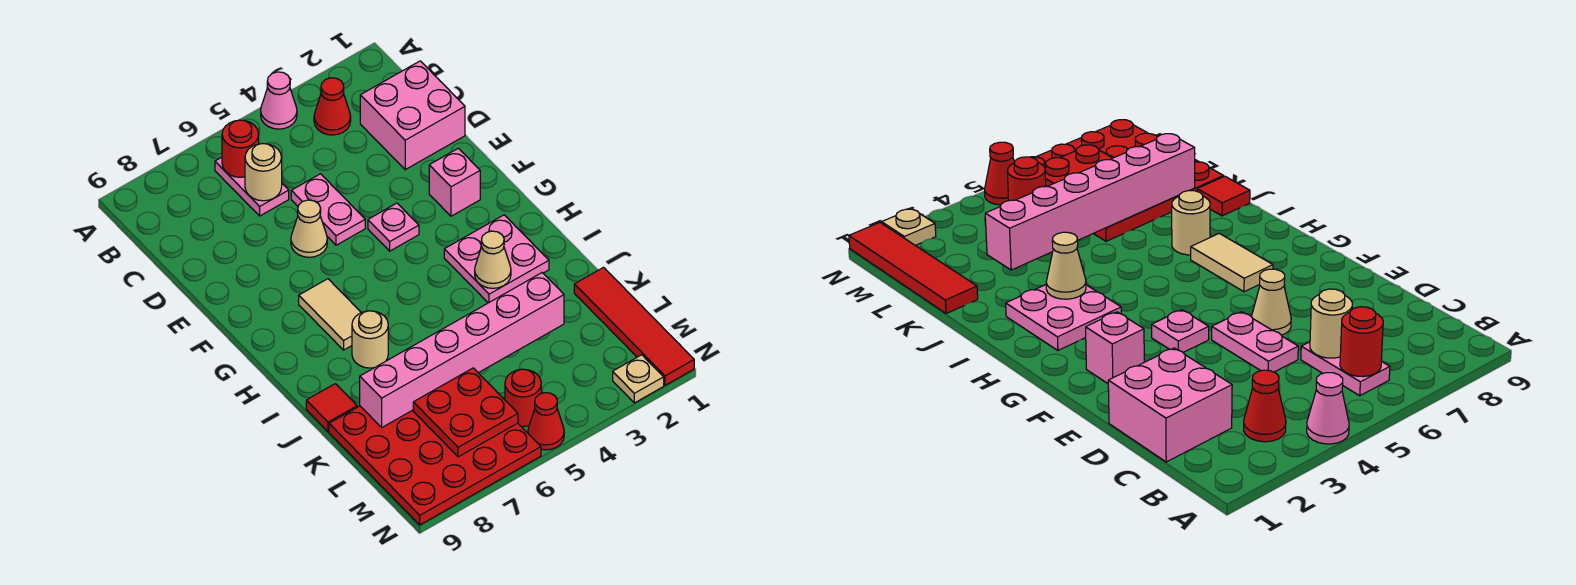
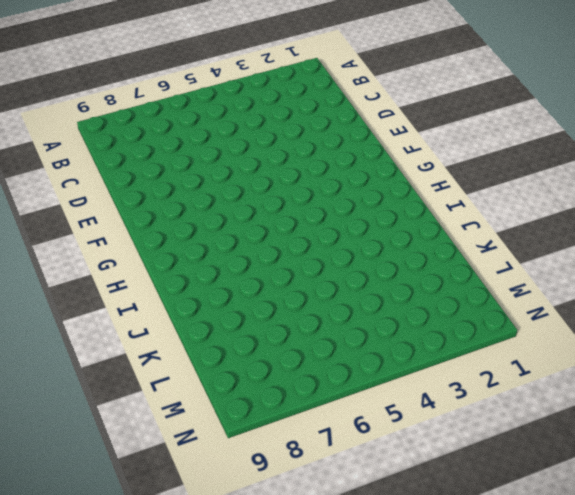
none -> pink 1x1 cone [261,72,297,129]
none -> red 1x1 cone [314,78,351,135]
none -> pink 1x2 plate [215,157,289,216]

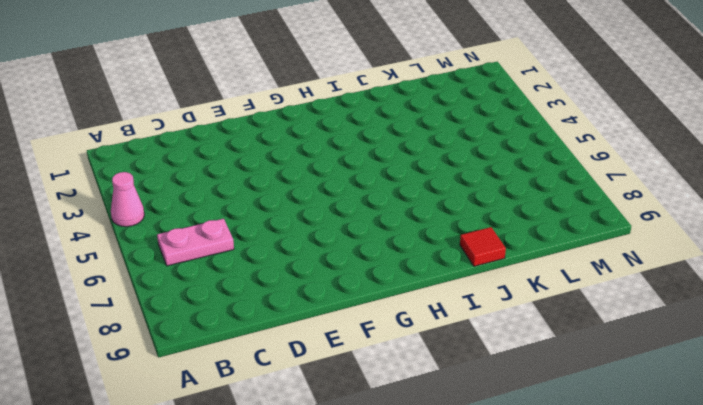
none -> red 1x1 cone [314,78,351,135]
none -> pink 2x2 brick [360,61,465,170]
none -> pink 1x2 plate [291,174,365,245]

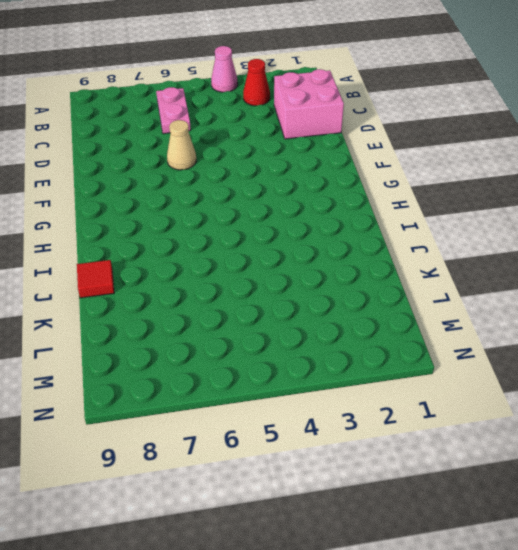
none -> pink 1x2 plate [291,174,365,245]
none -> pink 1x1 brick [429,148,480,216]
none -> pink 1x1 plate [368,203,419,251]

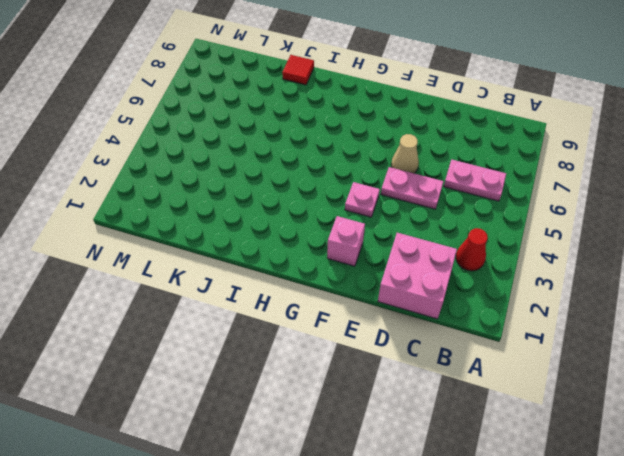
none -> pink 1x1 cone [261,72,297,129]
none -> tan 1x2 tile [299,279,361,350]
none -> pink 2x2 plate [444,215,549,303]

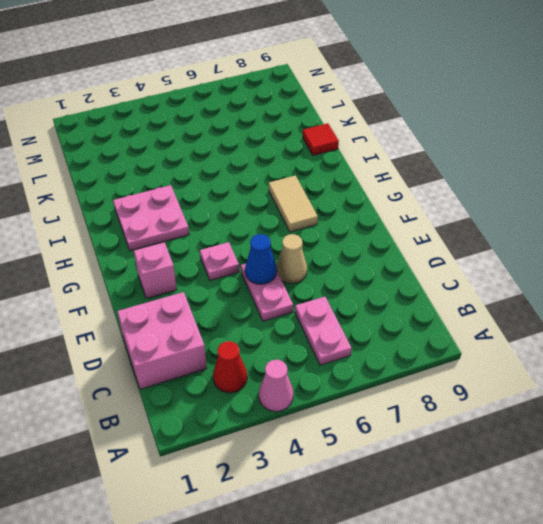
blue 1x1 cone [245,234,277,284] -> none
none -> tan 1x1 round brick [352,311,388,368]
none -> red 1x4 tile [574,267,694,385]
none -> red 4x4 plate [329,406,541,525]

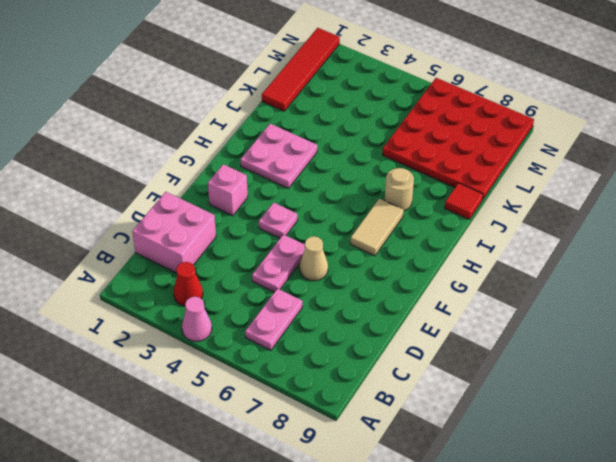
none -> red 1x1 round brick [505,369,541,427]
none -> tan 1x1 plate [613,355,664,403]
none -> red 1x1 cone [528,393,564,450]

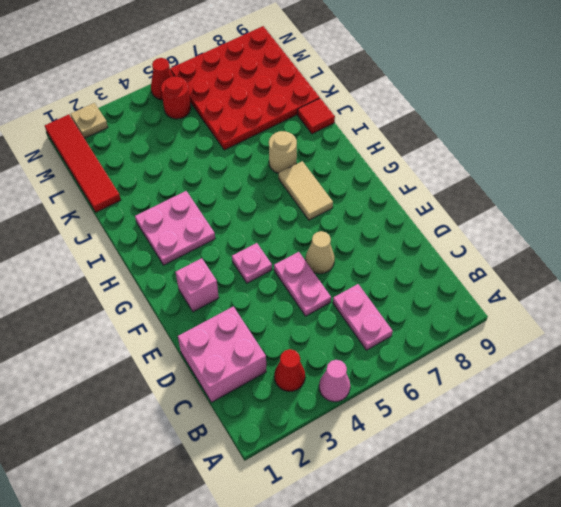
none -> red 1x1 round brick [222,120,259,177]
none -> tan 1x1 round brick [245,144,282,201]
none -> tan 1x1 cone [475,231,511,288]

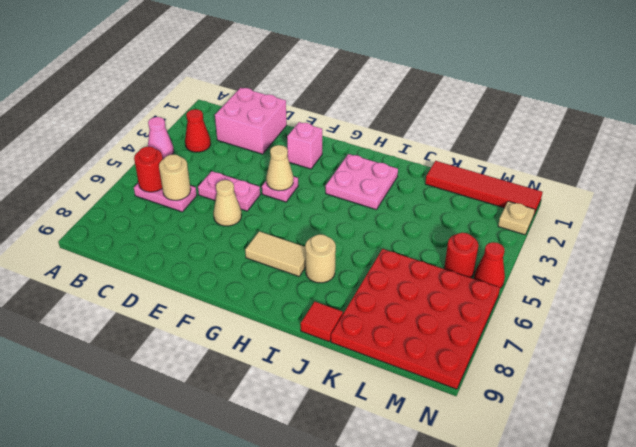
tan 1x1 cone [266,145,293,191] -> tan 1x1 cone moved to [475,231,511,288]
none -> pink 1x6 brick [360,273,564,427]
none -> red 2x2 plate [413,368,518,457]

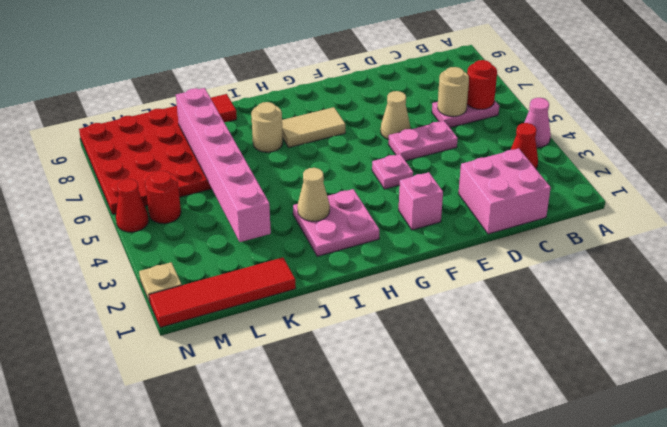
none -> red 2x2 plate [413,368,518,457]

